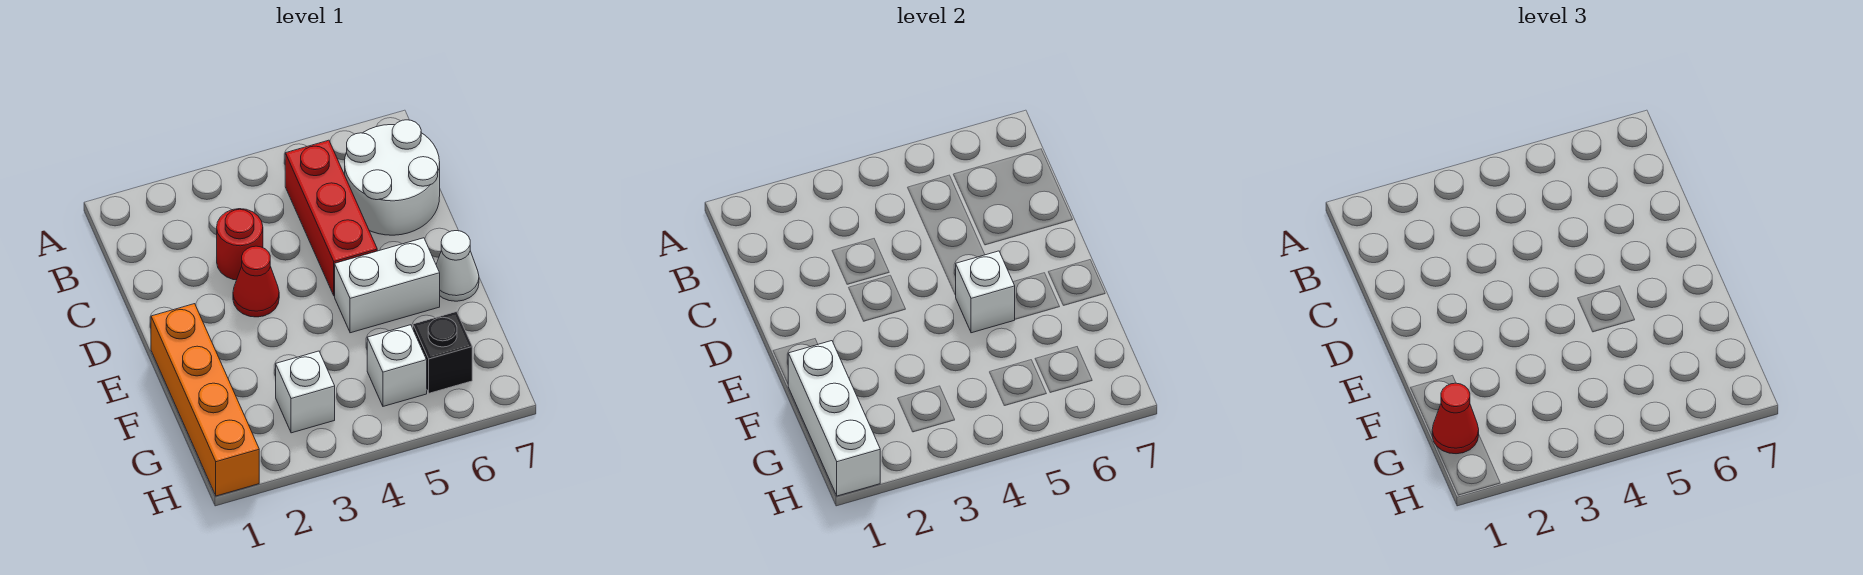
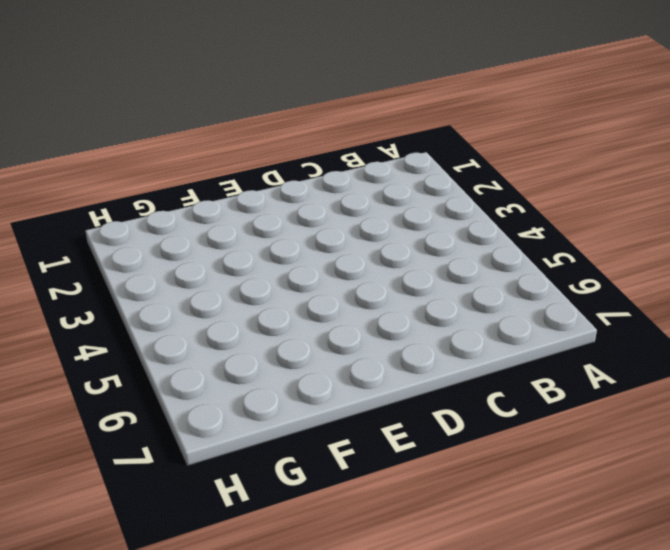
none -> red 1x3 brick [285,140,377,296]
none -> white 2x2 round brick [345,120,440,235]
none -> red 1x1 round brick [217,209,263,280]

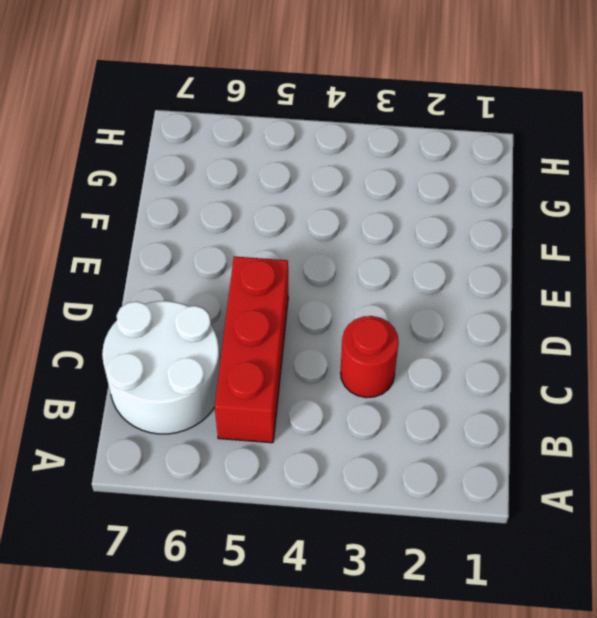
none -> red 1x1 cone [233,246,279,317]
none -> orange 1x4 brick [151,304,259,496]
none -> white 1x2 brick [335,238,440,333]

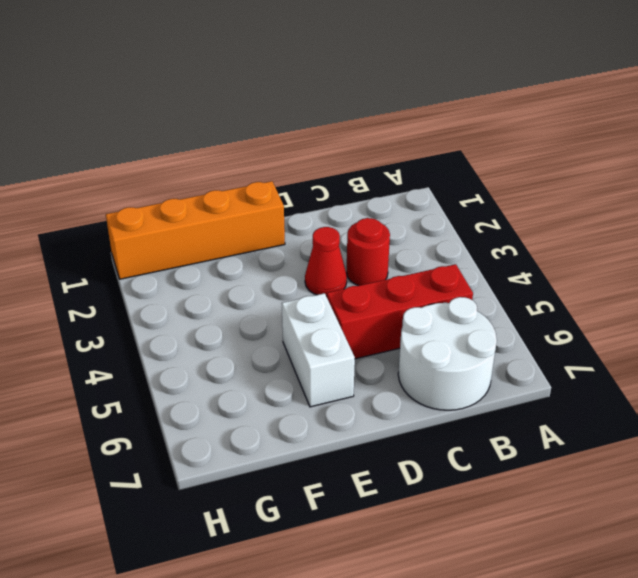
none -> white 1x1 cone [436,231,479,301]
none -> white 1x1 brick [276,351,335,433]
none -> white 1x1 brick [367,325,427,406]

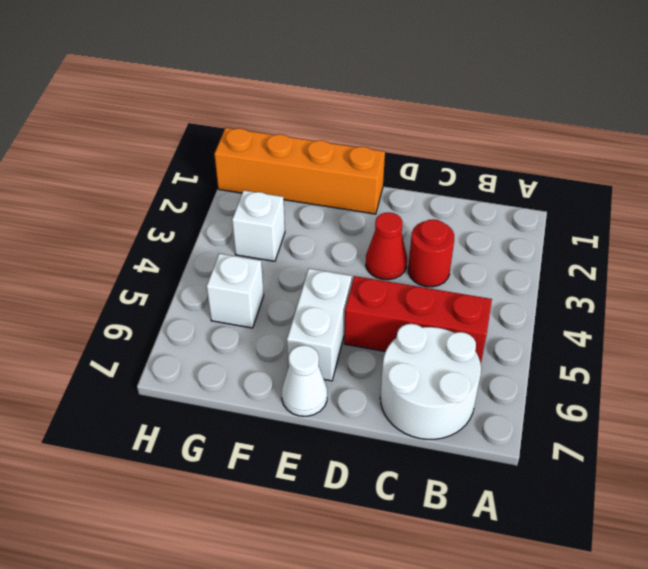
none -> black 1x1 brick [413,312,472,393]
none -> white 1x1 brick [956,251,1015,333]
none -> white 1x3 brick [788,341,880,496]

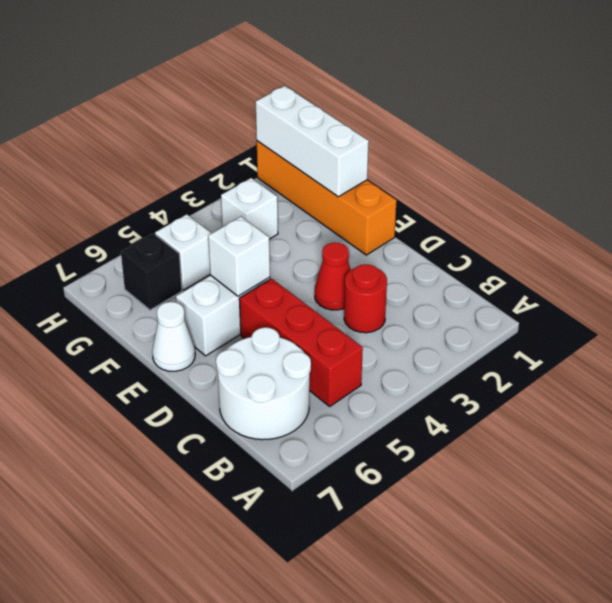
none -> red 1x1 cone [1432,383,1479,454]

